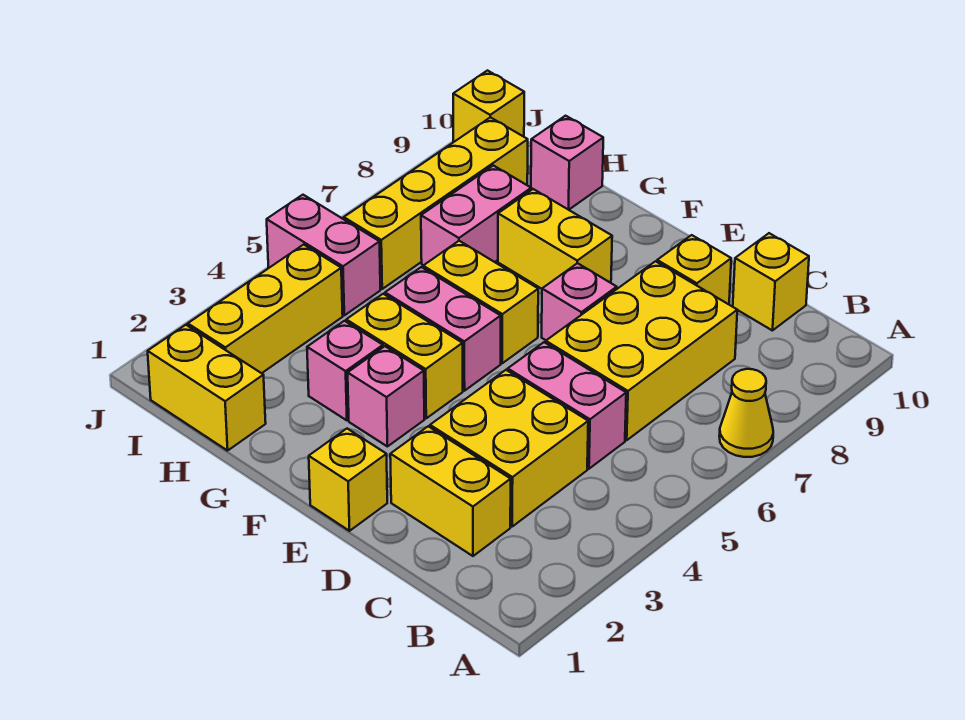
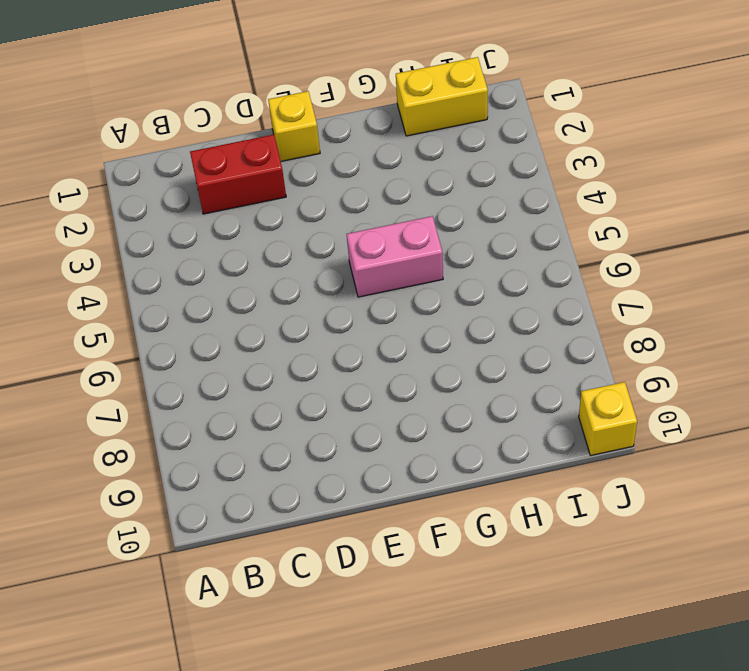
red 1x2 brick [190,135,286,214] -> yellow 1x2 brick [390,426,511,556]
none -> yellow 1x1 cone [719,369,773,457]
none -> yellow 2x2 brick [430,370,588,526]
none -> pink 1x2 brick [508,342,626,469]

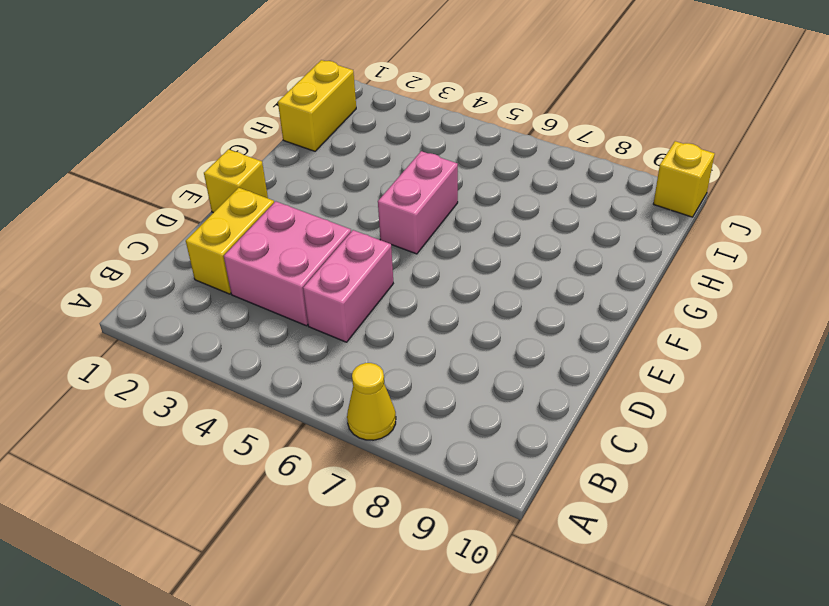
pink 2x2 brick [224,201,351,326] -> yellow 2x2 brick [430,370,588,526]
none -> yellow 2x3 brick [546,261,737,440]
none -> yellow 1x1 brick [733,233,809,331]
none -> yellow 1x1 brick [657,235,731,304]

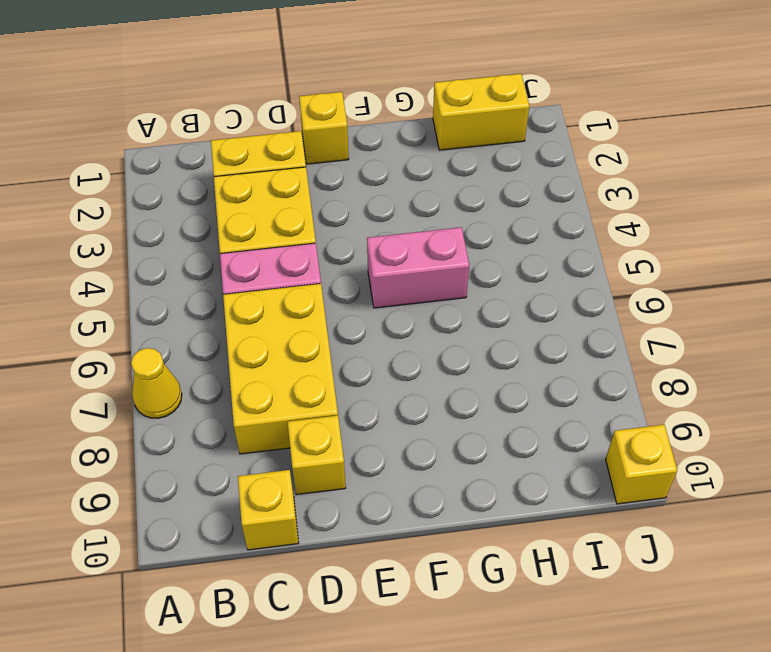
none -> pink 1x1 brick [542,263,617,340]
none -> pink 1x1 brick [348,346,424,446]
none -> yellow 1x2 brick [346,294,463,418]

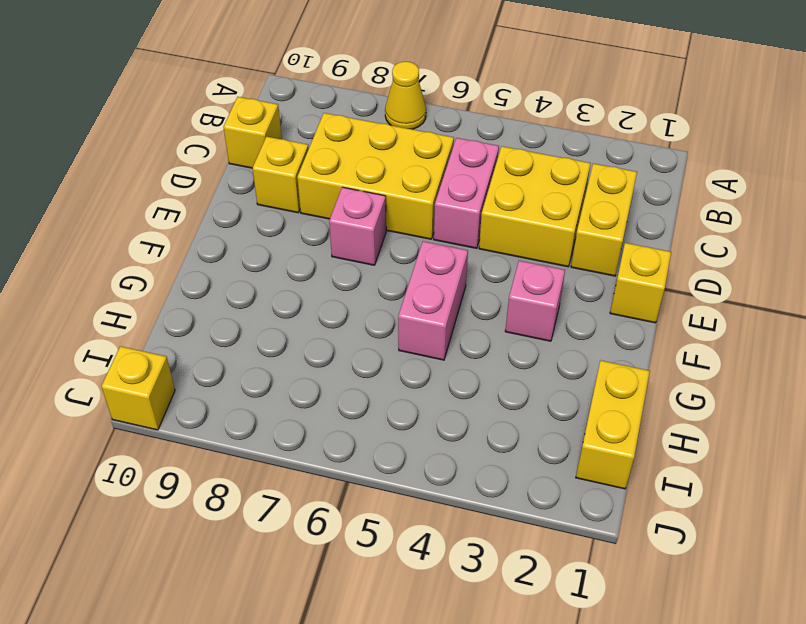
none -> yellow 1x2 brick [346,294,463,418]
none -> yellow 1x2 brick [423,241,538,363]
none -> yellow 1x2 brick [498,189,612,289]

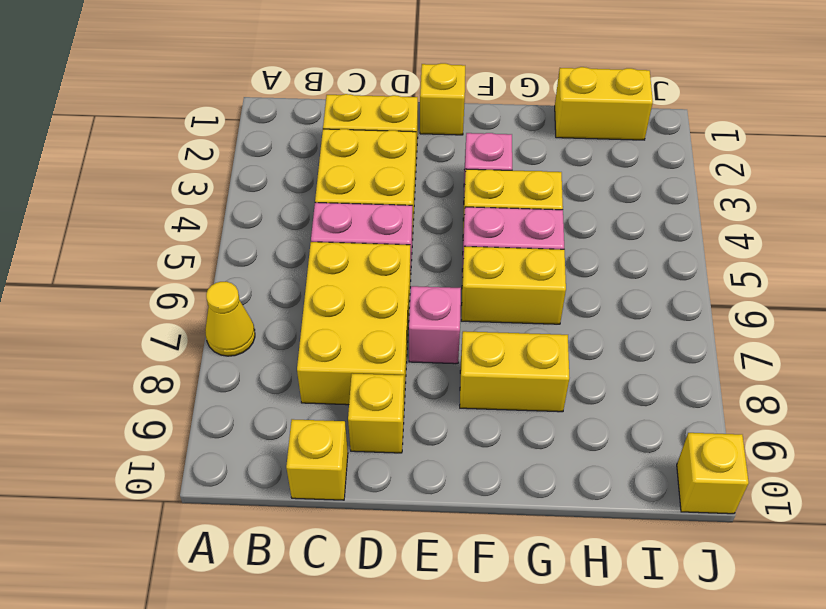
none -> pink 1x1 brick [307,321,383,420]
none -> pink 1x2 brick [421,165,531,265]
none -> pink 1x1 brick [531,116,603,210]

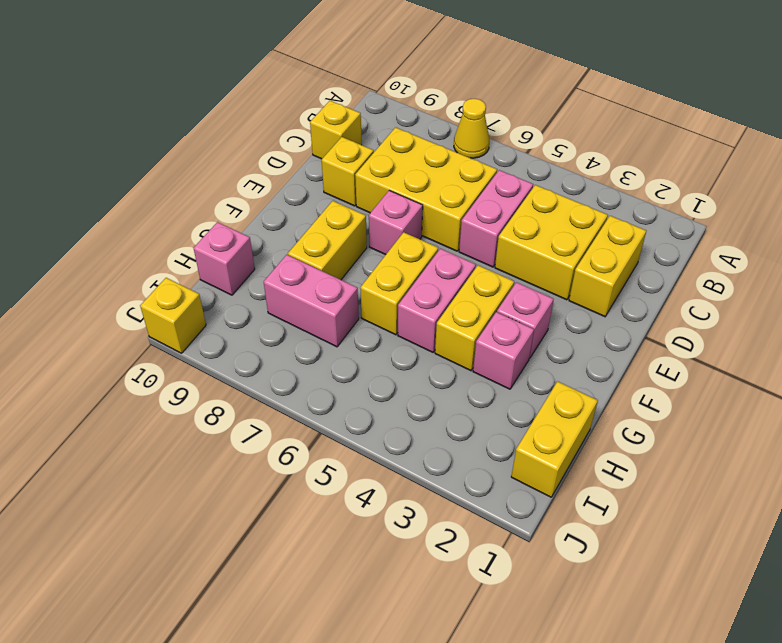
none -> yellow 1x1 brick [309,429,387,531]
none -> yellow 1x3 brick [188,245,343,373]
none -> pink 1x2 brick [267,195,380,315]

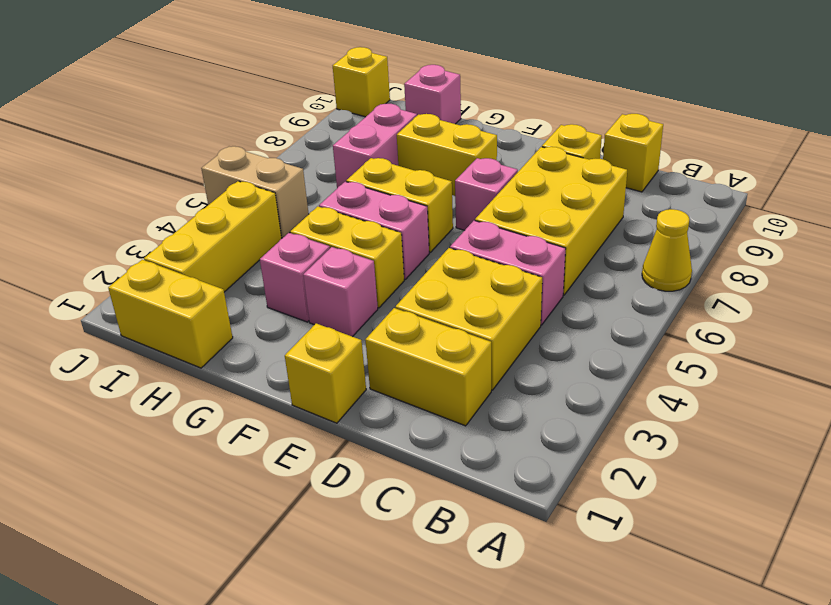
tan 1x2 brick [201,146,309,238] -> pink 1x2 brick [267,195,380,315]
none -> yellow 1x4 brick [344,117,528,289]

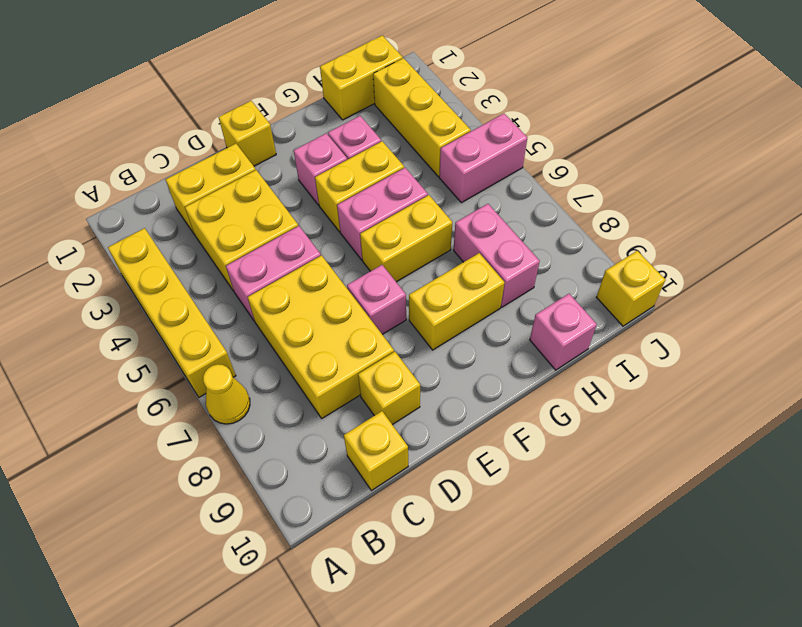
yellow 1x4 brick [108,228,236,397] -> yellow 1x4 brick moved to [344,117,528,289]

